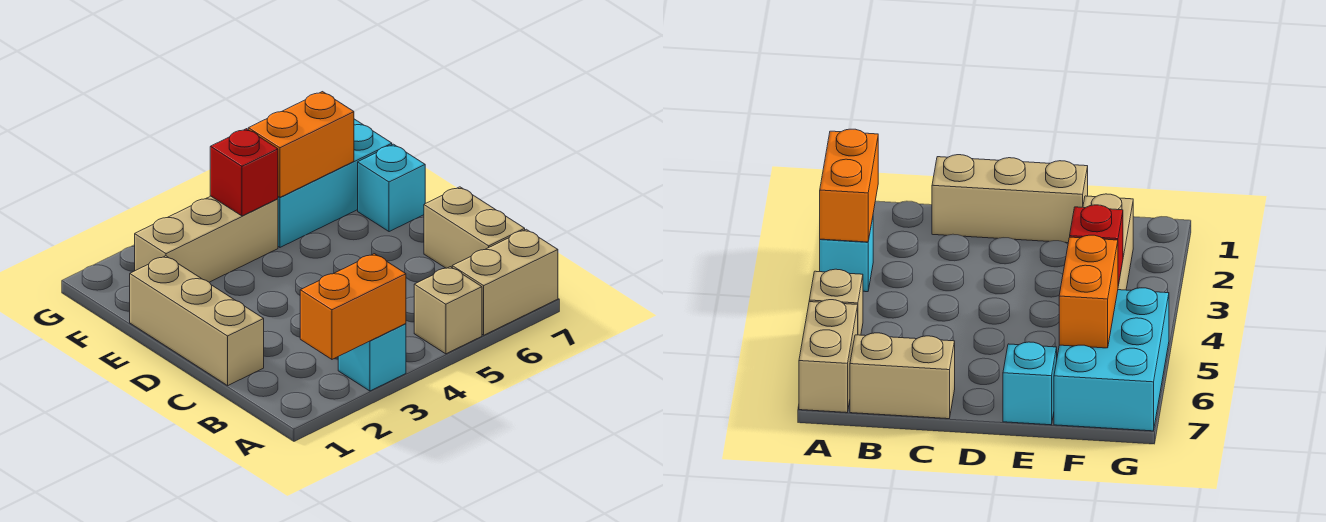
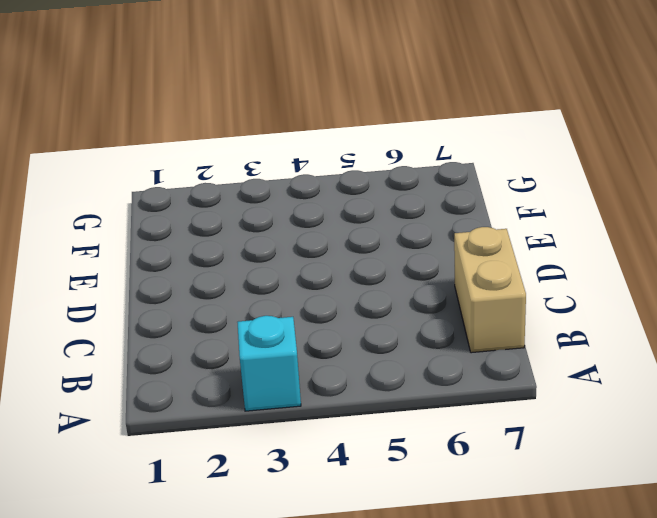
none -> tan 1x1 brick [414,267,482,354]
none -> tan 1x2 brick [452,229,558,335]

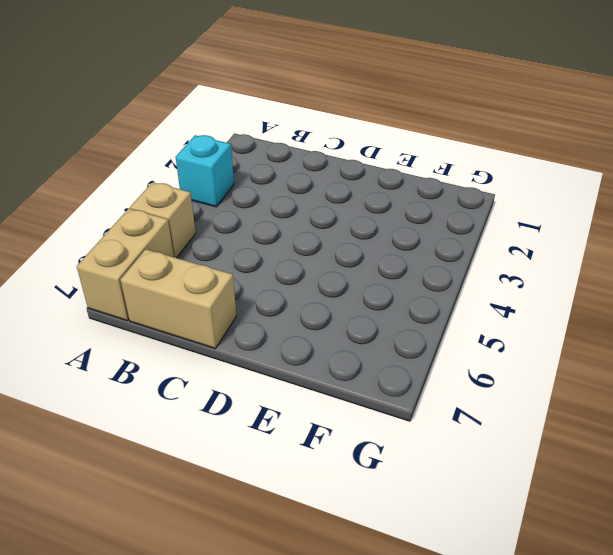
none -> tan 1x3 brick [130,256,264,385]
none -> cyan 1x1 brick [358,144,425,232]

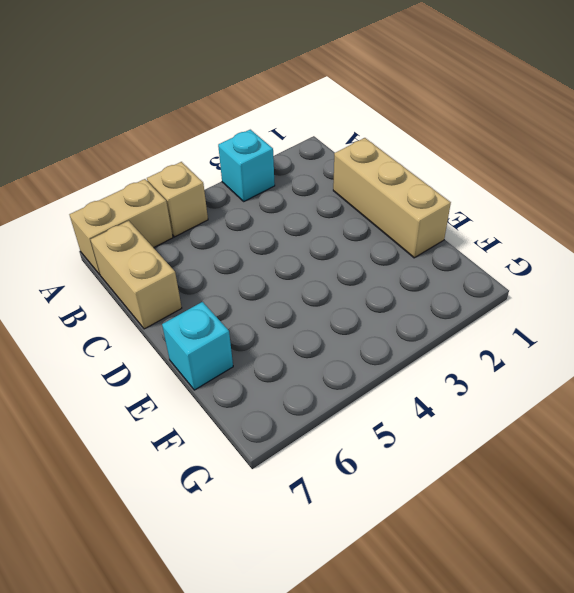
none -> tan 1x3 brick [135,196,278,282]
none -> cyan 2x3 brick [278,119,392,247]

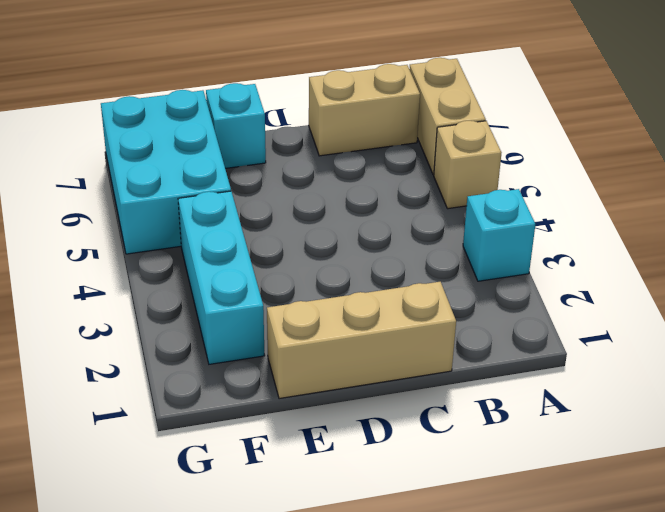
cyan 1x3 brick [178,191,265,364] -> tan 1x3 brick [135,196,278,282]
none -> orange 1x2 brick [300,254,406,359]
none -> red 1x1 brick [210,129,278,216]

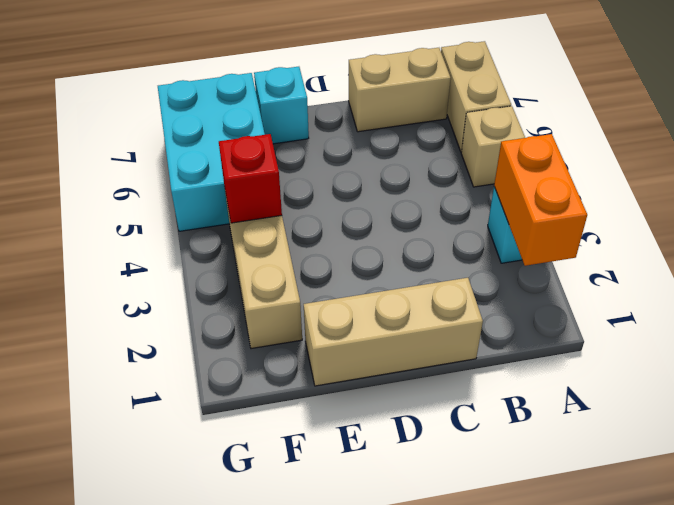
none -> orange 1x2 brick [248,92,354,197]

